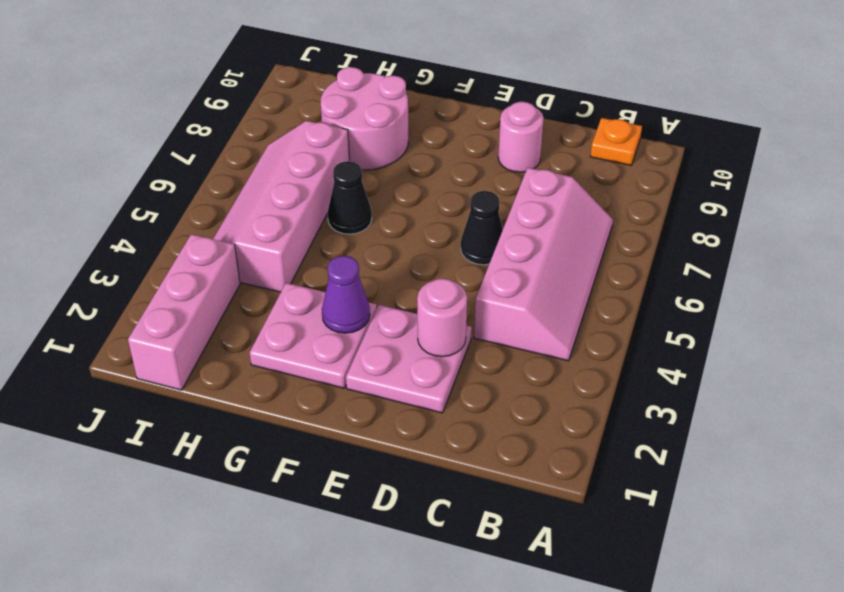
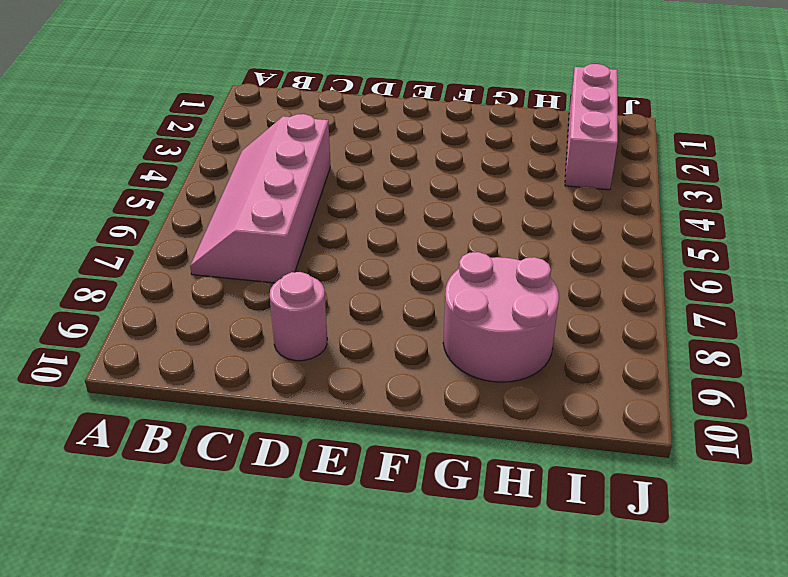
none -> orange 1x1 plate [590,118,642,165]
none -> pink 2x2 plate [346,305,472,413]
none -> black 1x1 cone [461,191,503,265]

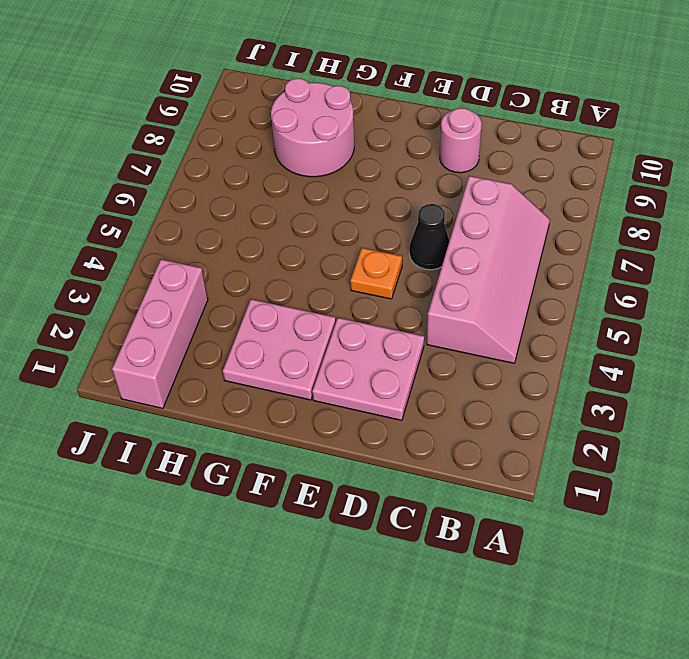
orange 1x1 plate [350,248,402,299] -> orange 1x1 plate moved to [590,118,642,165]
none -> black 1x1 cone [328,161,372,234]
none -> pink 2x4 slope [213,121,349,292]
none -> pink 1x1 round brick [417,279,467,357]

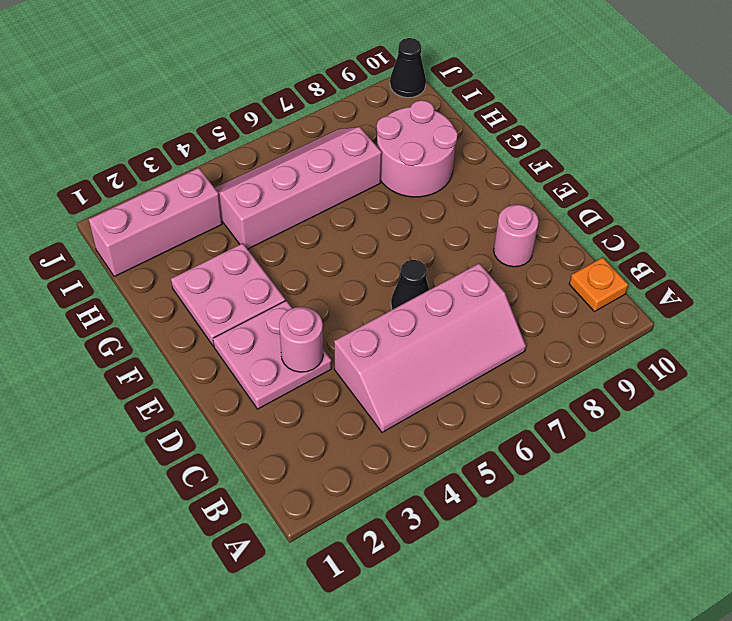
black 1x1 cone [390,38,426,98] -> black 1x1 cone moved to [328,161,372,234]
none -> purple 1x1 cone [322,256,370,333]

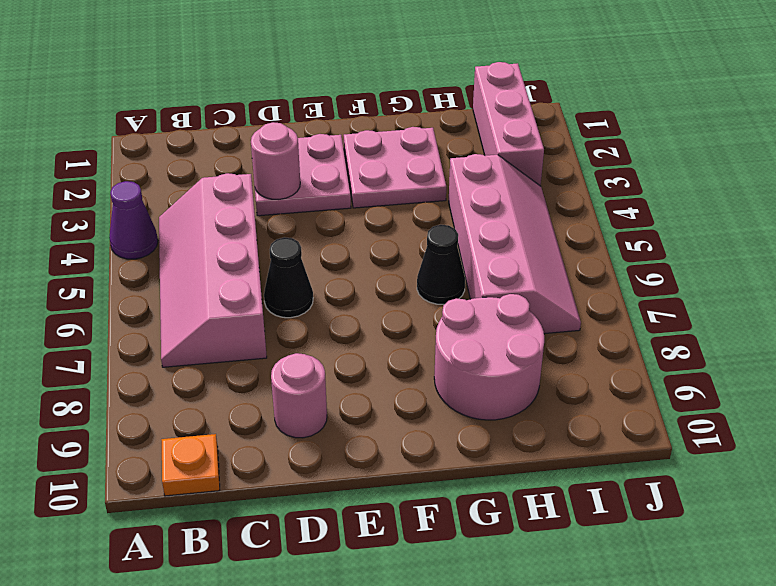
purple 1x1 cone [109,181,158,259] -> purple 1x1 cone moved to [322,256,370,333]

